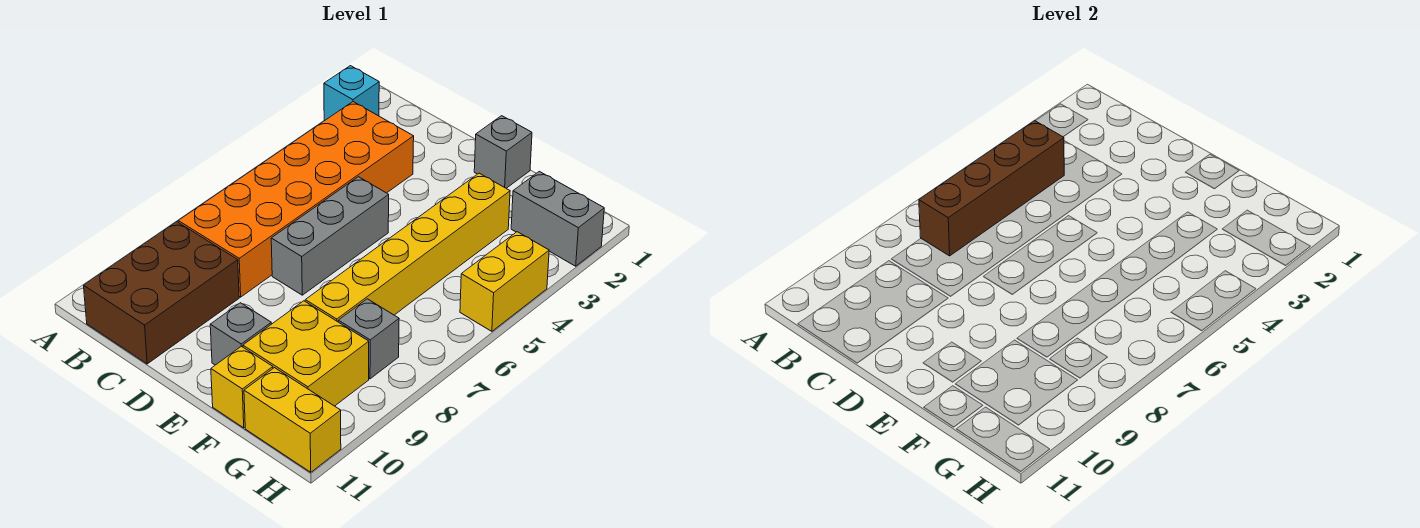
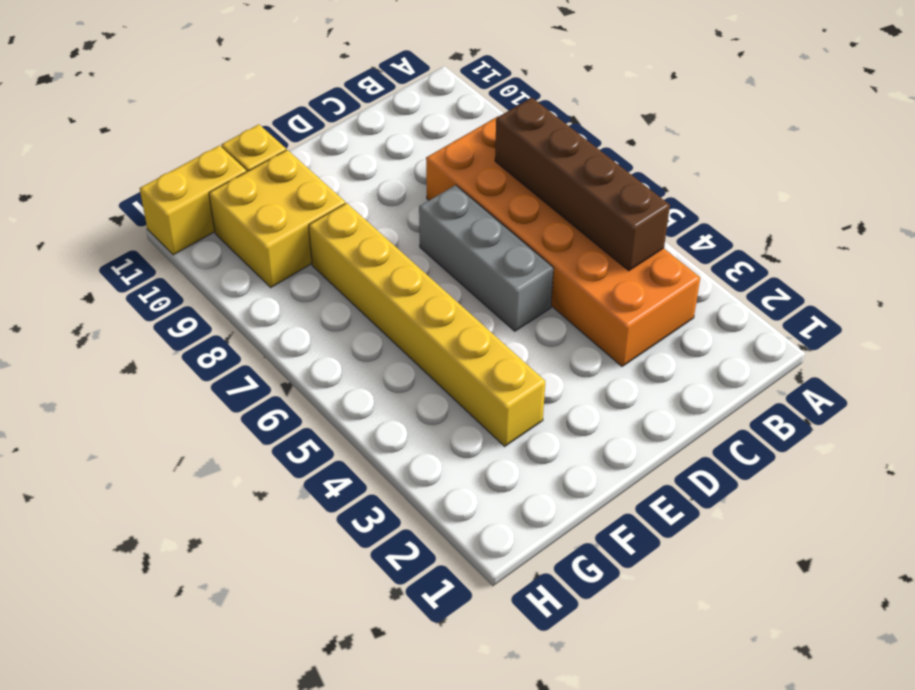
none -> cyan 1x1 brick [324,66,379,121]
none -> brown 2x3 brick [84,222,239,364]
none -> grey 1x1 brick [474,116,532,188]

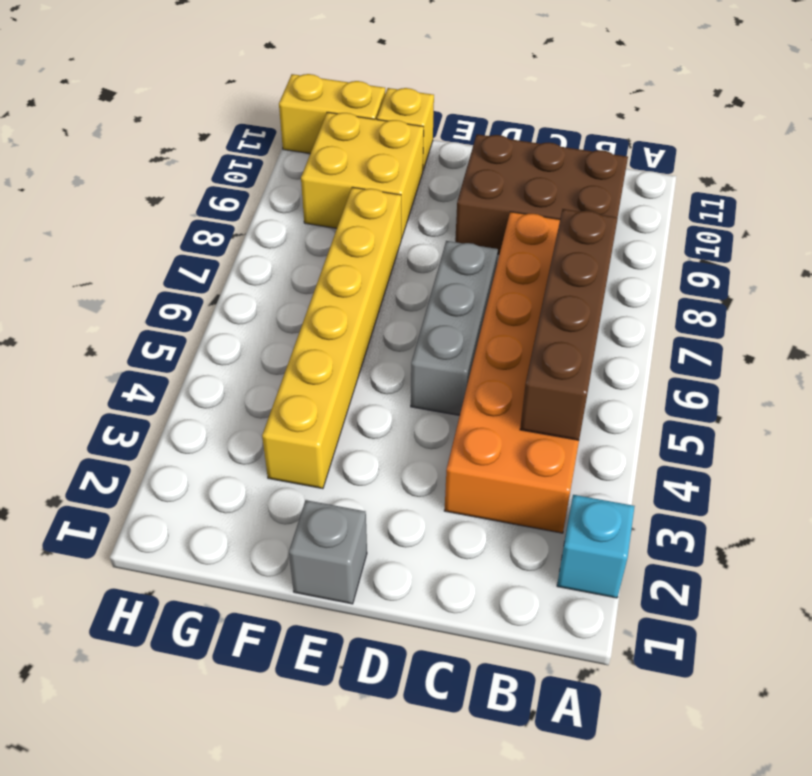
brown 2x3 brick [455,134,628,254] -> brown 2x3 brick turned to [84,222,239,364]
none -> grey 1x1 brick [210,303,271,365]
none -> grey 1x2 brick [511,171,604,266]
none -> grey 1x1 brick [338,299,399,379]

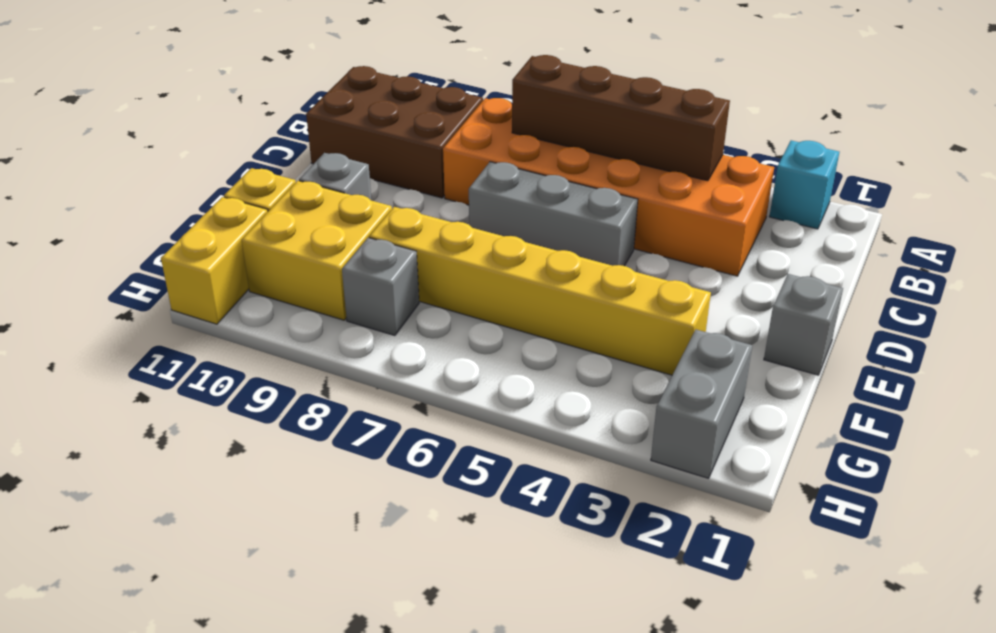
none -> yellow 1x2 brick [460,232,549,331]

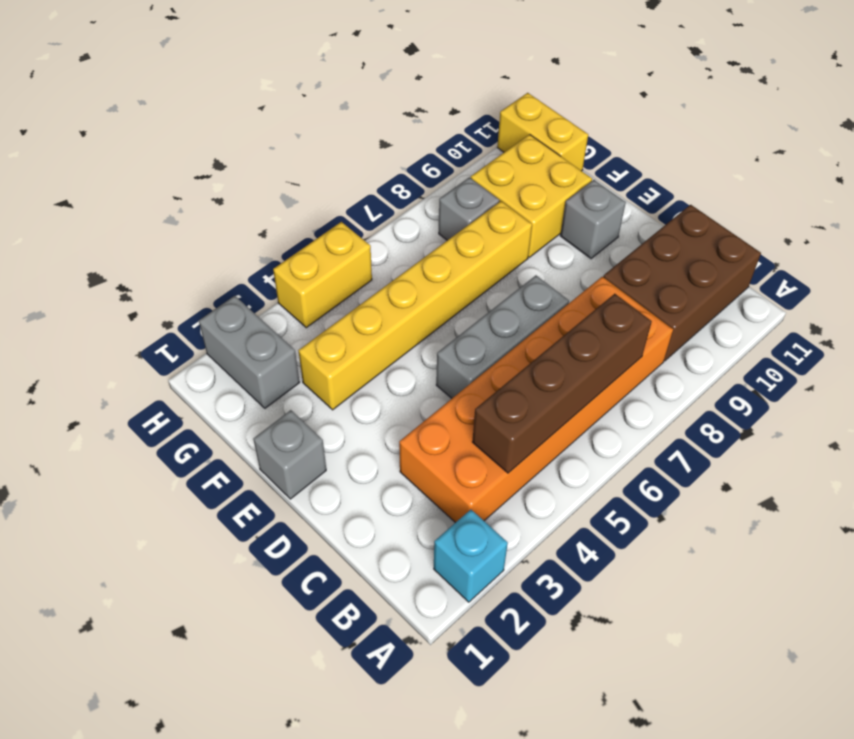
none -> yellow 1x1 brick [211,346,273,428]

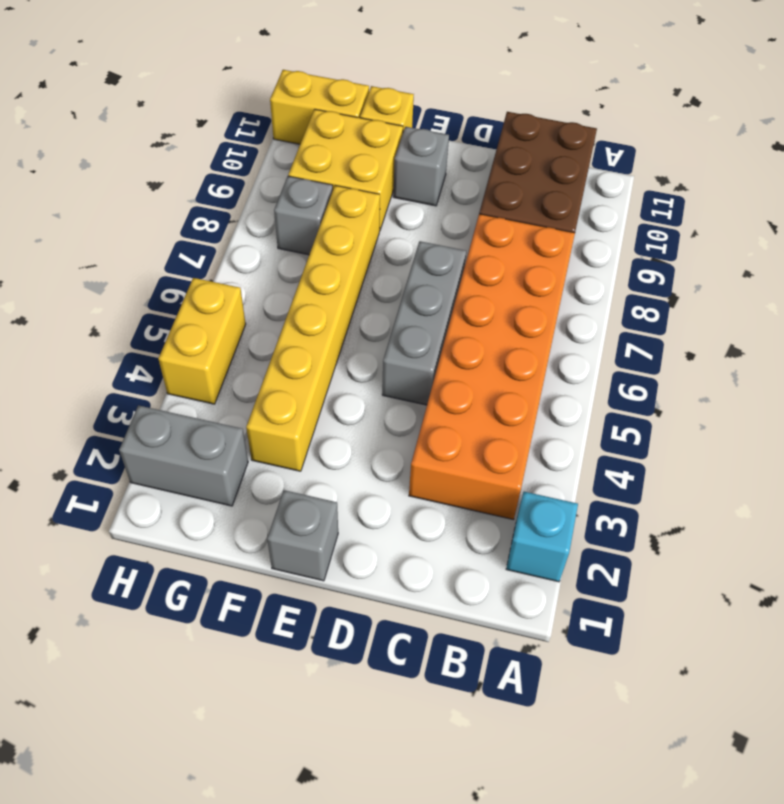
none -> brown 1x4 brick [919,121,1064,256]

